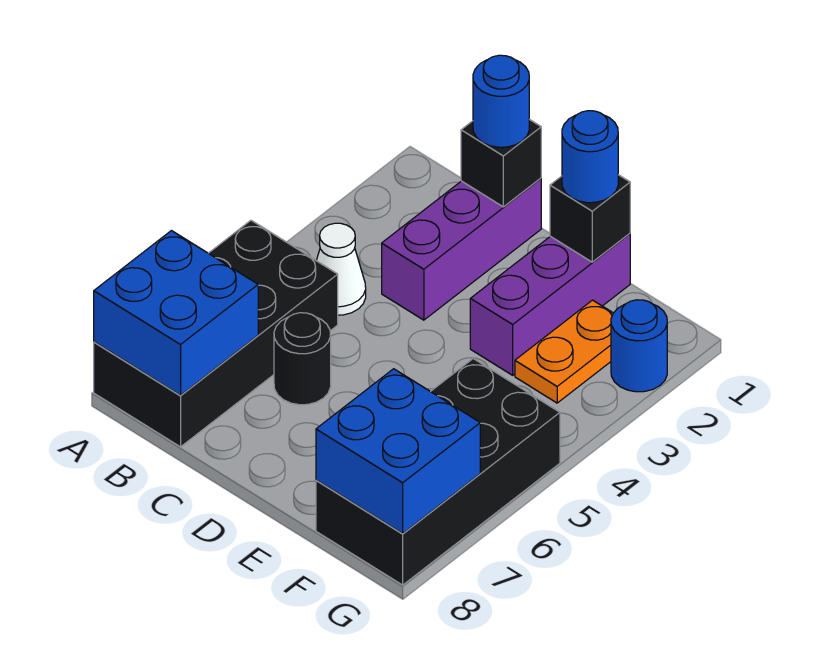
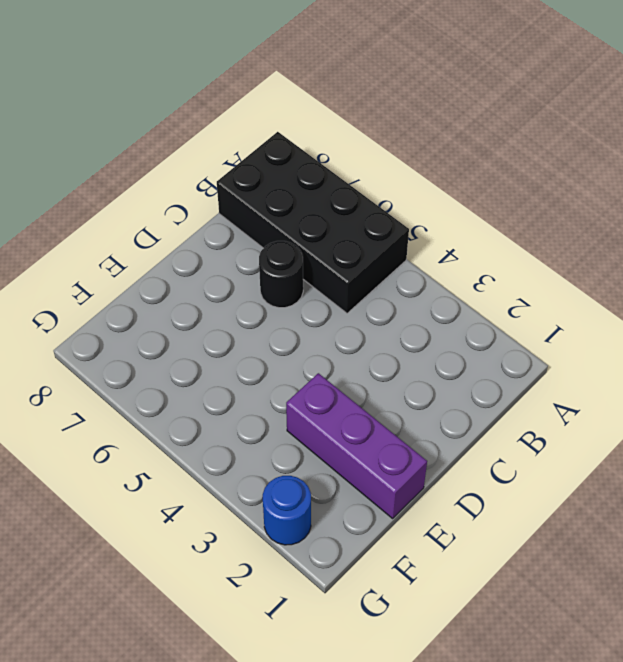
none -> white 1x1 cone [316,223,366,315]
none -> purple 1x3 brick [382,178,541,320]
none -> orange 1x2 plate [515,300,613,403]

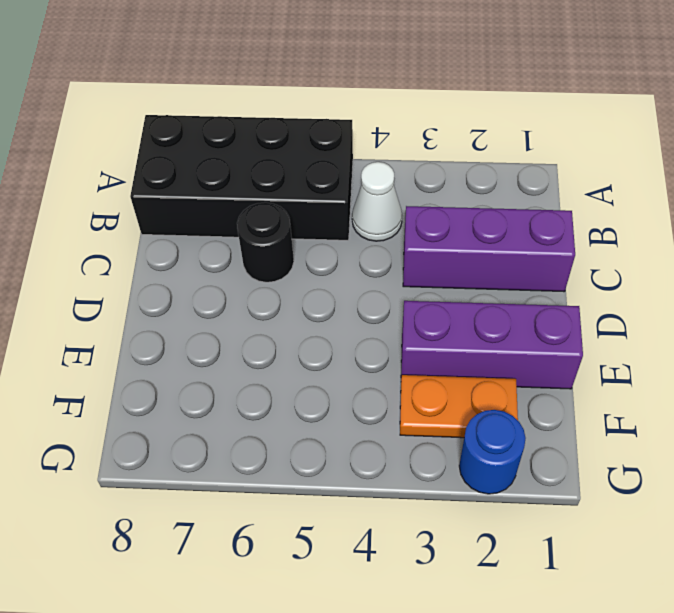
none -> black 2x4 brick [316,359,560,585]
none -> blue 2x2 brick [94,231,258,395]
none -> black 1x1 brick [461,119,541,207]

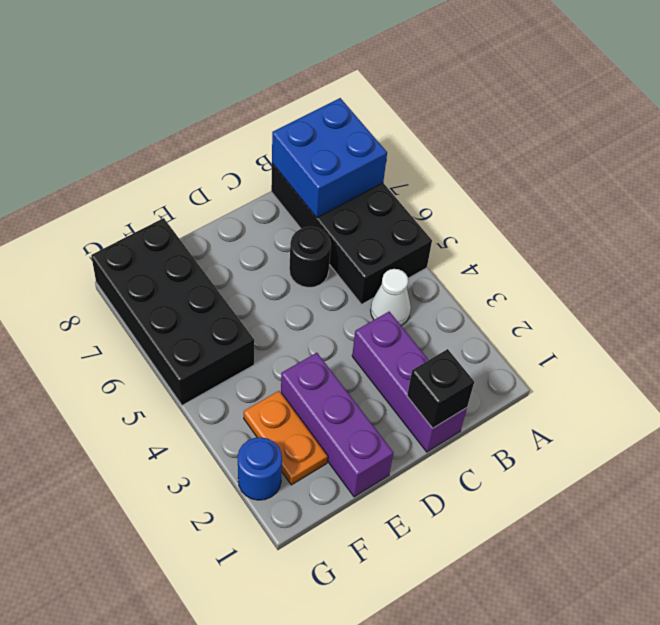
none -> black 1x1 brick [550,175,630,262]
none -> blue 2x2 brick [316,369,480,534]
none -> blue 1x1 round brick [473,55,529,147]

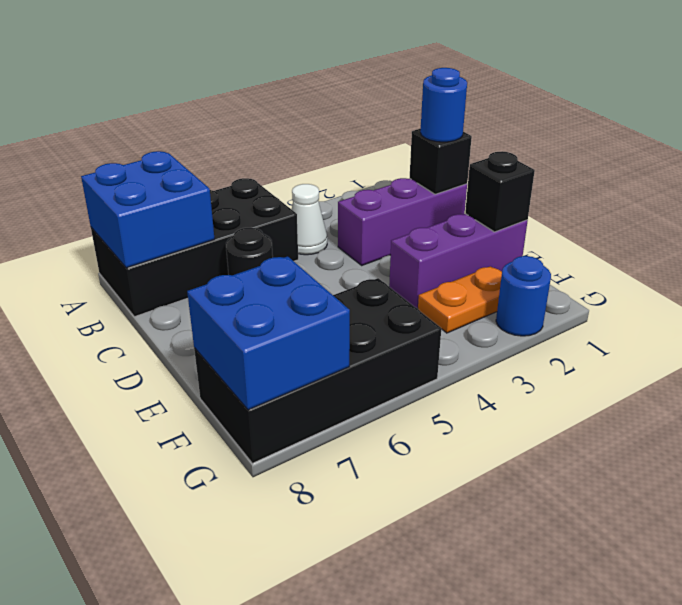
none -> blue 1x1 round brick [562,111,618,203]

